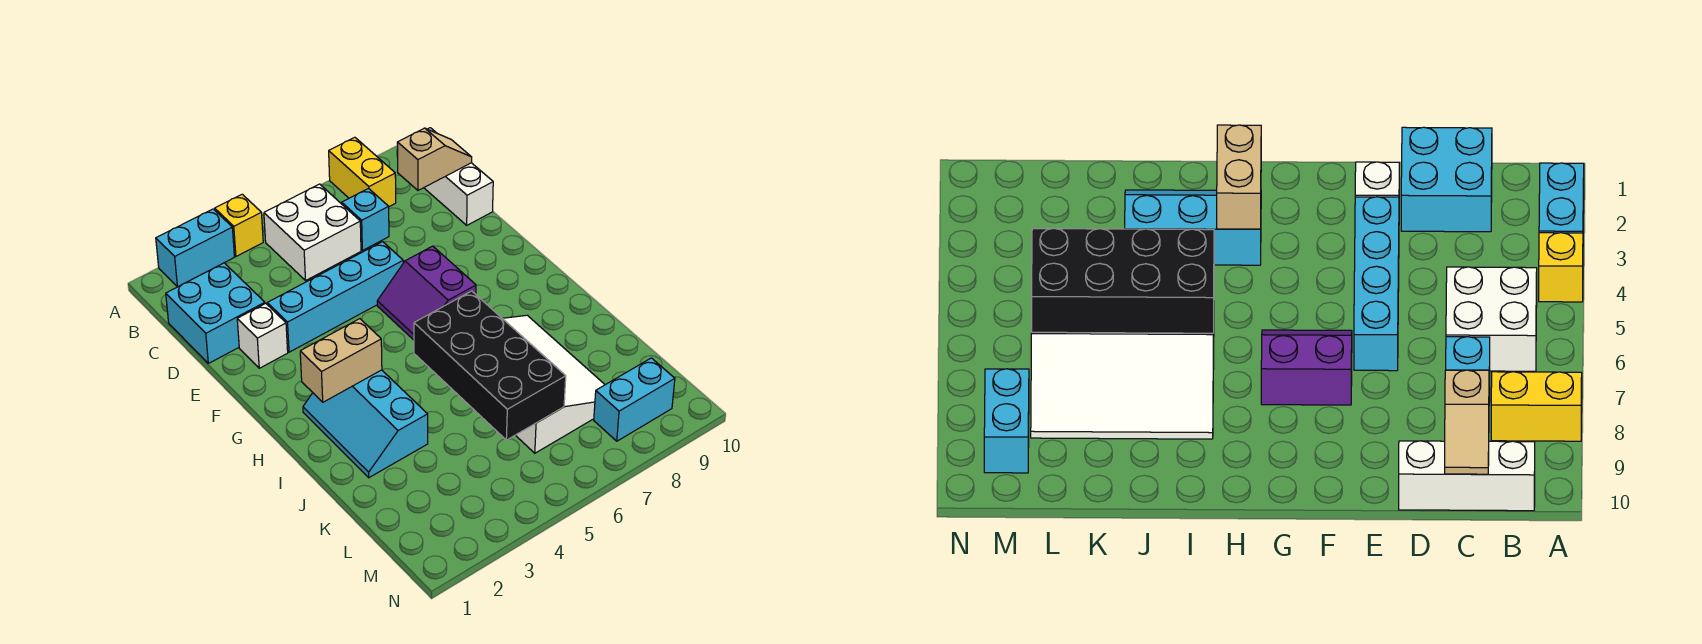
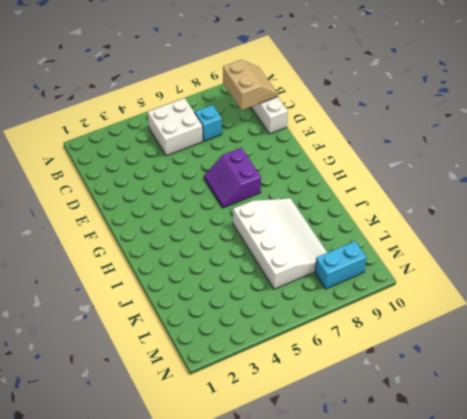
tan 2x2 slope [223,60,278,110] -> tan 1x2 slope [397,128,472,190]
none -> cyan 1x2 brick [156,209,234,287]
none -> yellow 1x1 brick [215,194,263,256]
none -> yellow 1x2 brick [329,137,396,207]

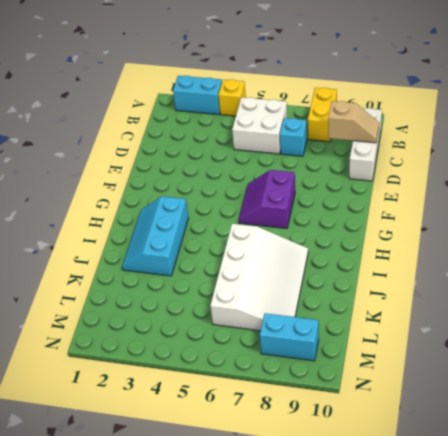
none -> cyan 2x2 brick [166,263,265,363]
none -> white 1x1 brick [237,303,288,368]
none -> cyan 1x4 brick [267,242,403,352]

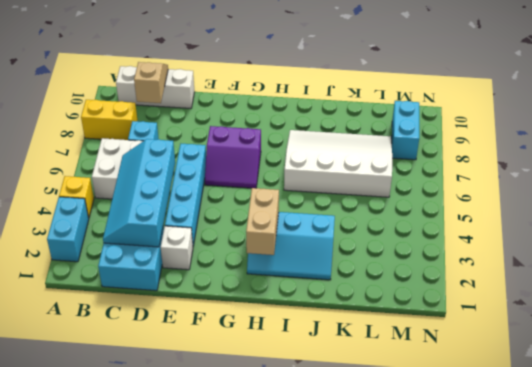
cyan 2x4 slope [103,139,175,247] -> none
none -> black 2x4 brick [414,291,566,440]

